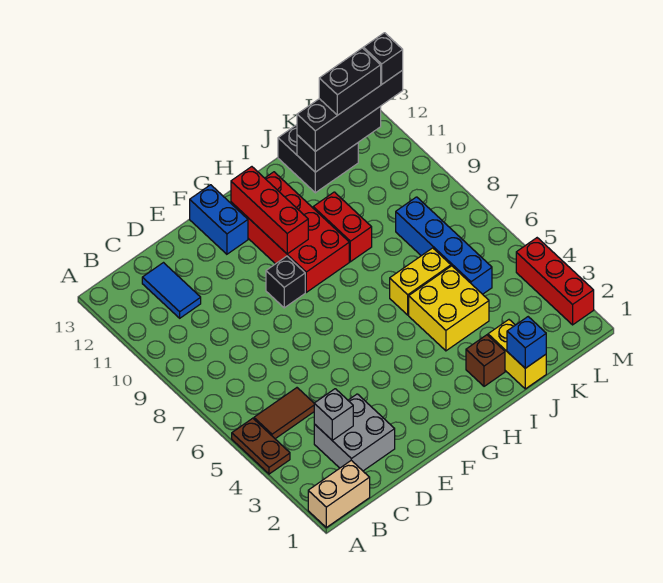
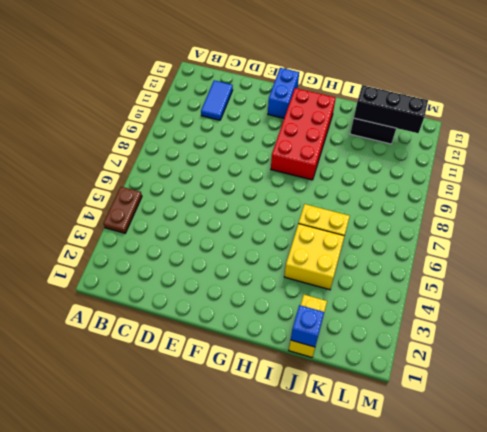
none -> tan 1x2 brick [308,460,370,527]
none -> brown 1x2 tile [254,388,314,439]
none -> grey 2x2 brick [314,394,395,471]

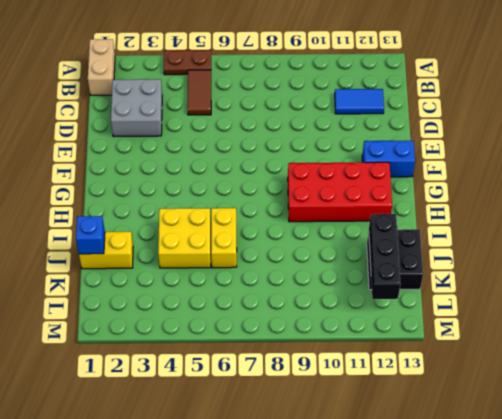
none -> black 1x1 brick [266,256,305,308]
none -> brown 1x1 brick [466,335,505,386]
none -> red 1x2 brick [313,192,372,262]

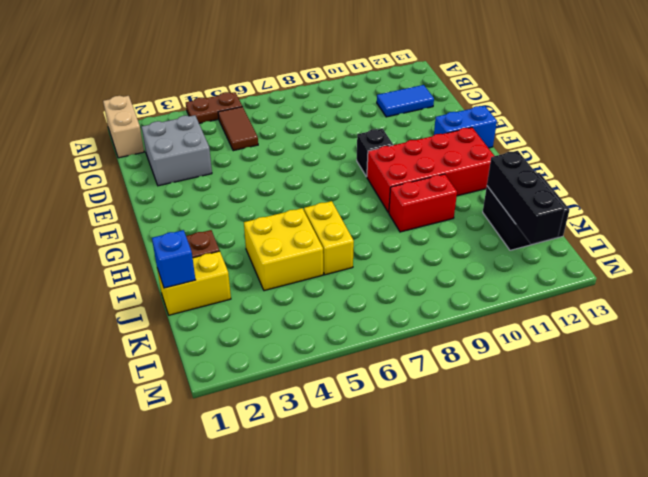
none -> blue 1x4 brick [396,197,492,294]
none -> red 1x3 brick [516,238,594,325]
none -> grey 1x1 brick [314,389,353,440]

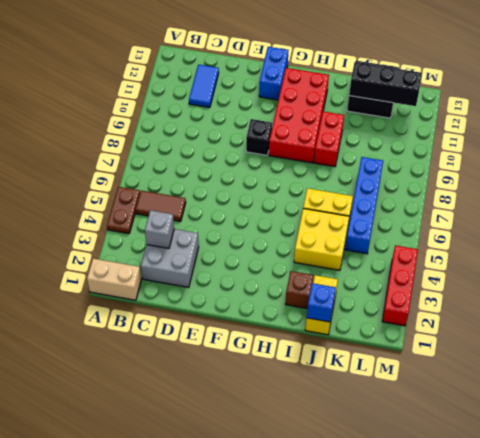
none -> red 1x3 brick [231,167,308,254]
none -> black 1x4 brick [297,70,403,151]
none -> black 1x2 brick [319,48,381,115]

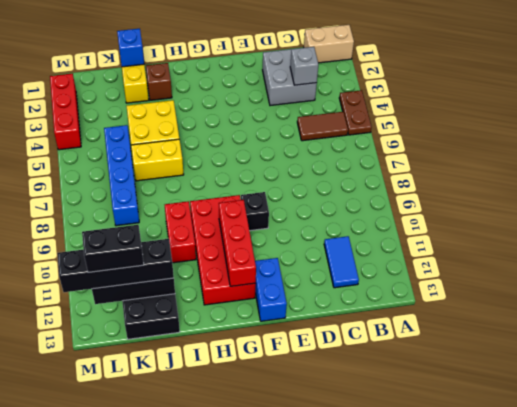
none -> black 1x1 brick [363,33,403,84]

